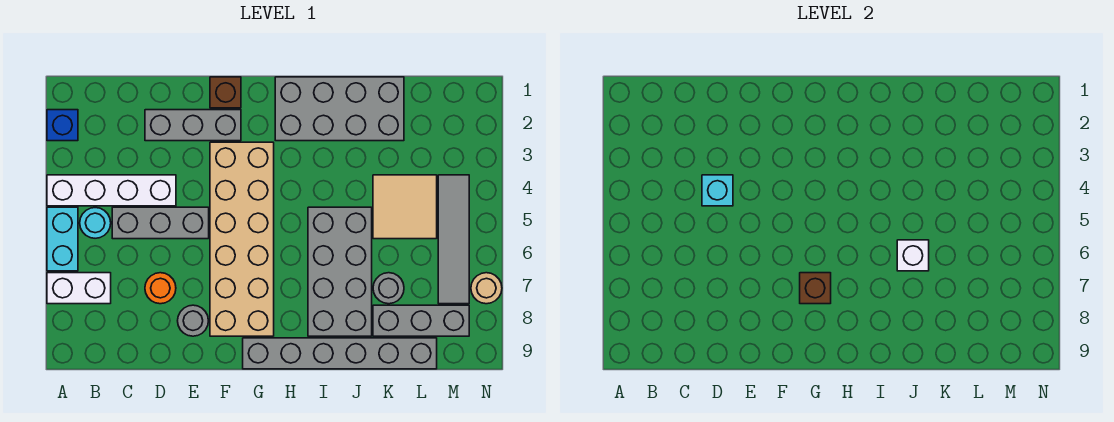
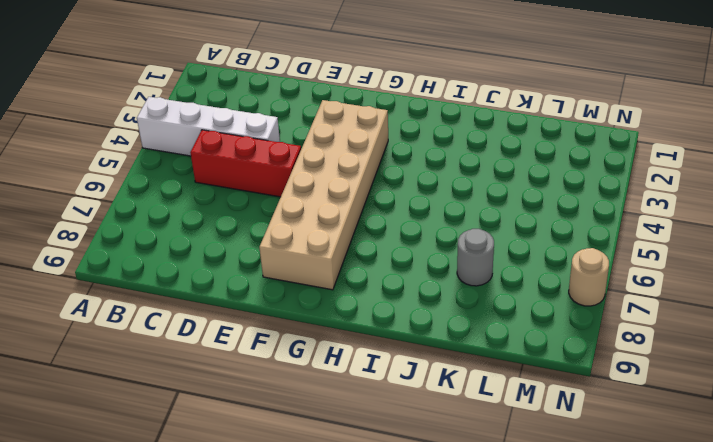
red 1x3 brick [190,130,301,197] -> grey 1x3 brick [112,207,209,239]
none -> blue 1x1 brick [47,110,78,141]
none -> cyan 1x2 brick [47,207,78,271]
none -> white 1x2 brick [47,273,111,304]

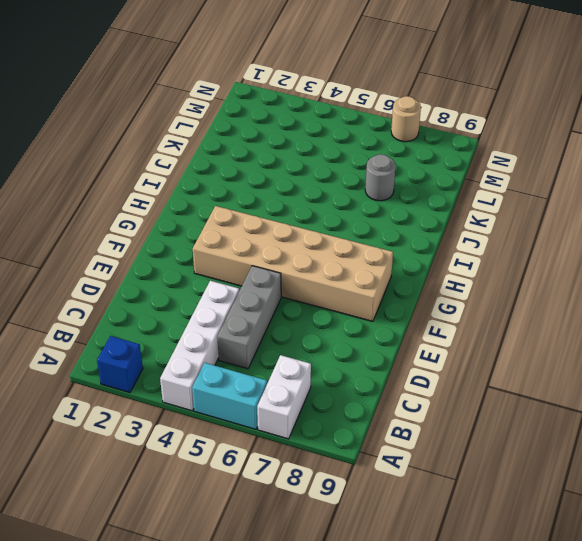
none -> cyan 1x1 round brick [80,208,111,238]
none -> grey 1x3 brick [145,110,241,141]
none -> orange 1x1 round brick [145,273,176,304]

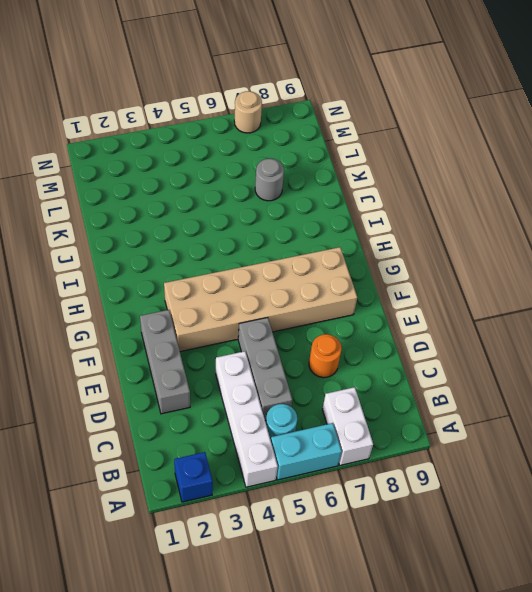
none -> grey 1x1 round brick [178,305,208,336]
none -> brown 1x1 brick [210,77,241,108]
none -> grey 1x6 brick [243,338,437,369]

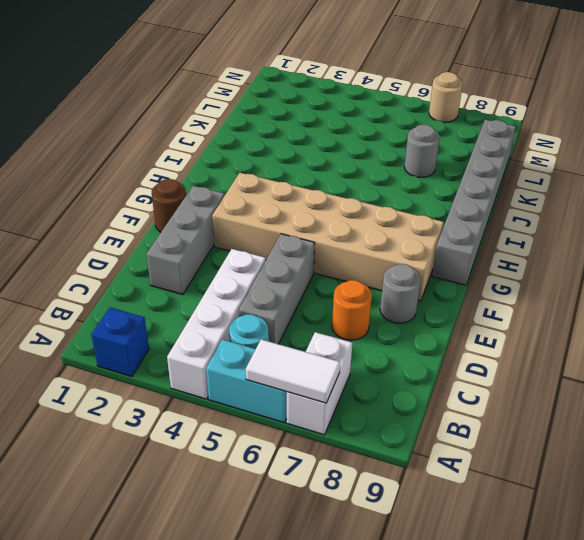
white 1x2 tile [246,339,340,403] -> none
brown 1x1 round brick [152,179,186,232] -> brown 1x1 brick [210,77,241,108]
none -> grey 2x4 brick [275,77,404,141]
none -> grey 2x4 brick [308,207,372,336]
none -> tan 2x2 tile [373,175,437,239]

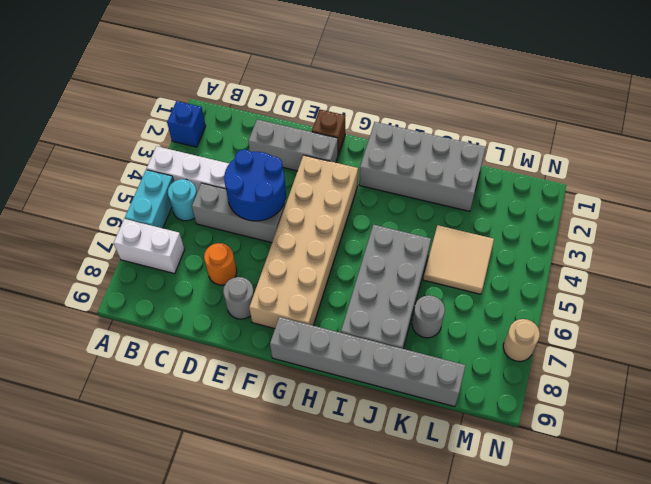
blue 2x2 round brick [224,150,286,221] -> cyan 1x1 brick [702,175,733,206]
none -> grey 1x3 brick [373,305,469,336]
none -> grey 1x4 tile [438,175,469,304]
none -> brown 1x1 brick [800,273,831,304]

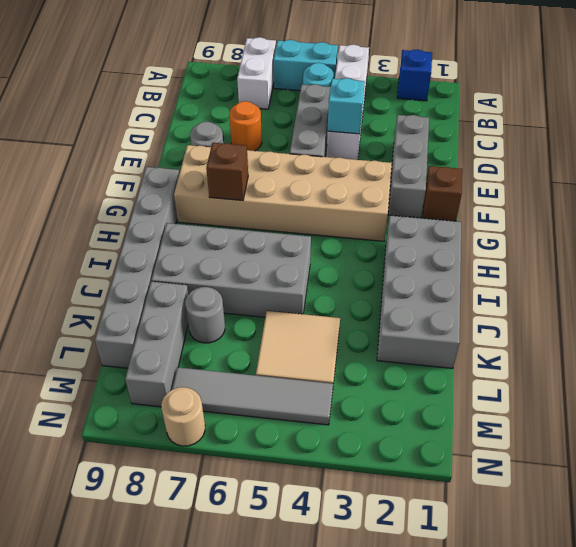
none -> white 1x1 brick [897,240,929,271]

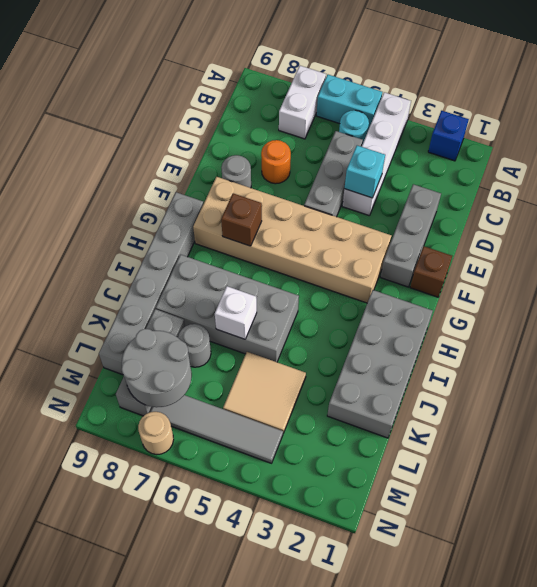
grey 2x2 round brick [122,329,192,407] -> none

